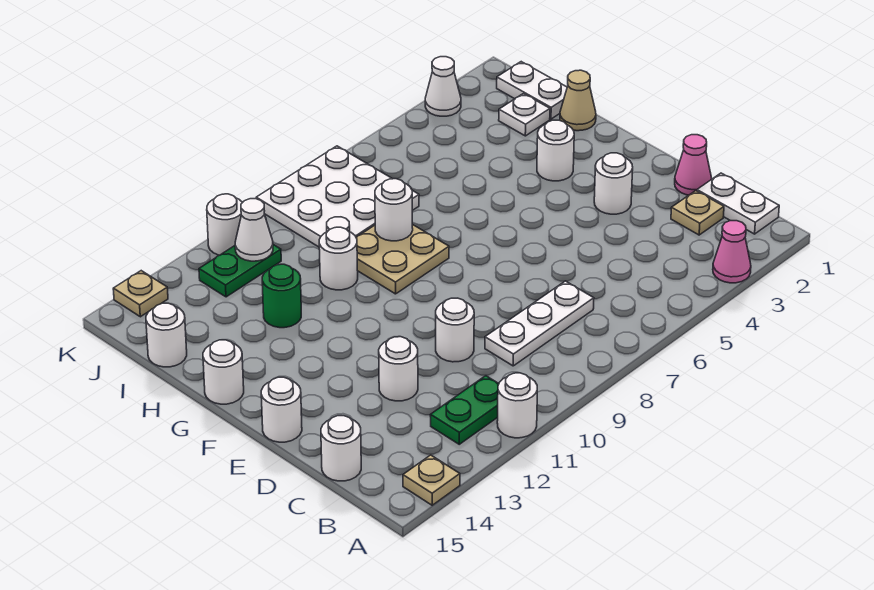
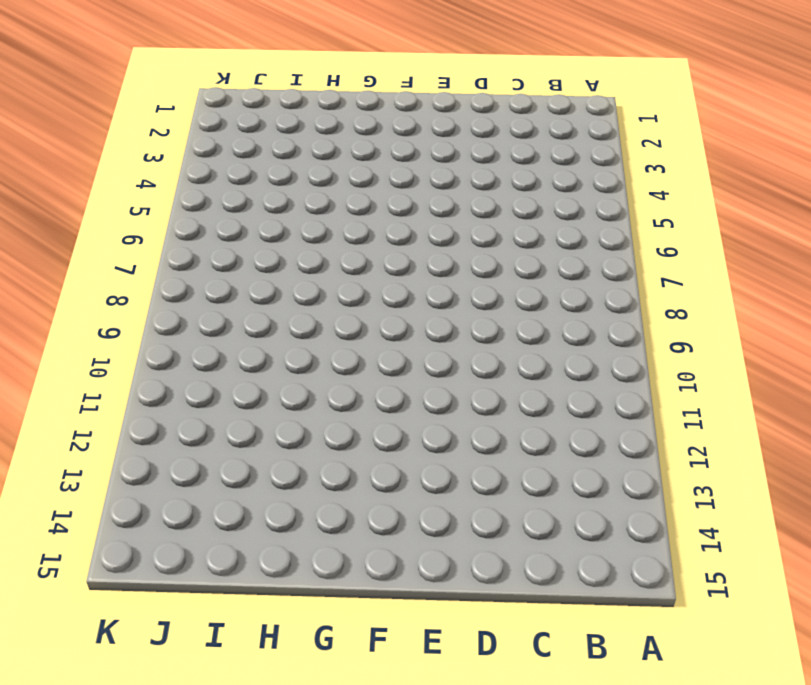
none -> pink 1x1 cone [713,221,751,283]
none -> white 1x1 round brick [497,373,537,438]
none -> tan 1x1 plate [403,455,460,505]

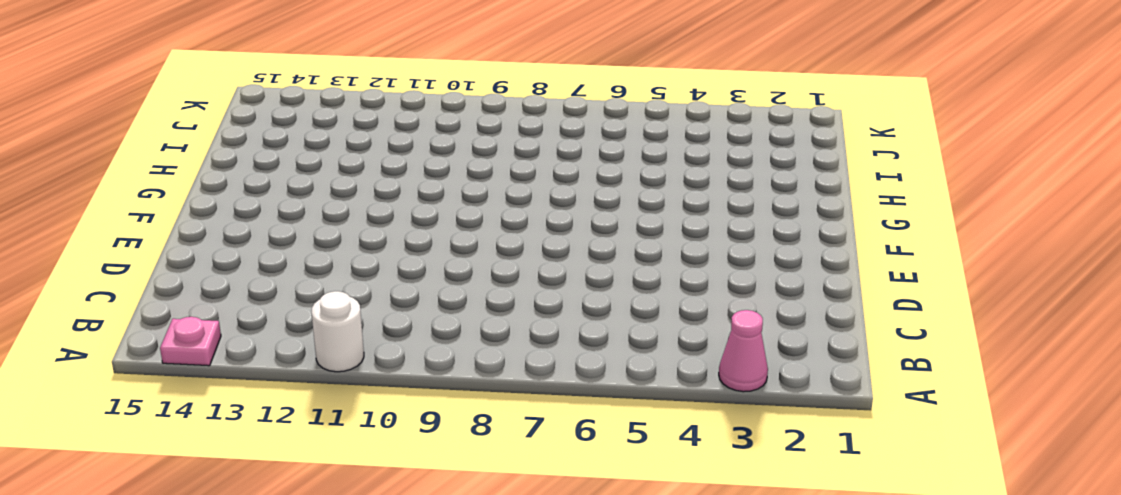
pink 1x1 plate [160,317,221,366] -> tan 1x1 plate [403,455,460,505]
none -> white 1x2 plate [697,173,779,234]
none -> green 1x2 plate [430,376,499,444]
none -> tan 1x1 plate [671,191,724,235]

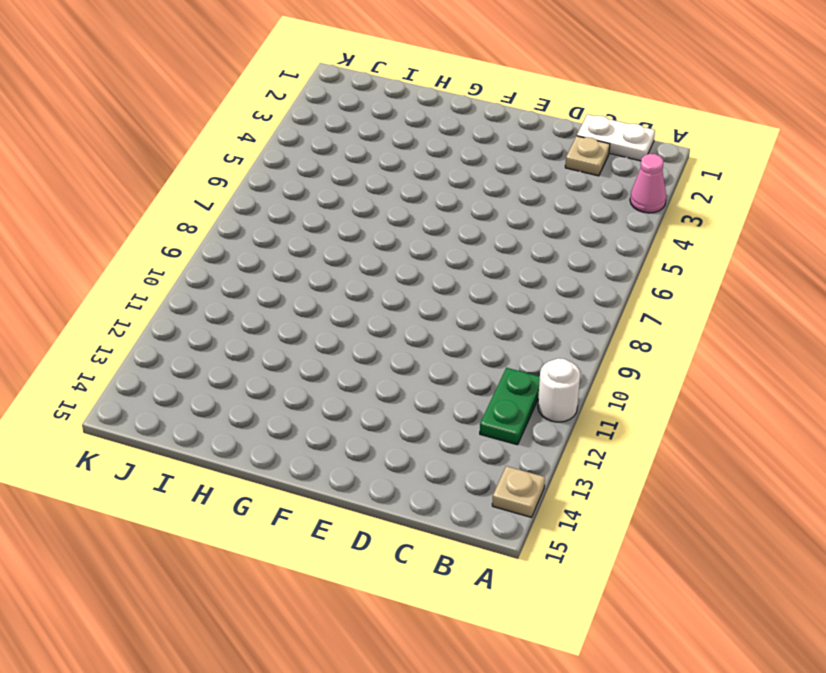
none -> white 1x3 plate [485,281,594,366]
none -> white 1x1 round brick [321,416,361,481]
none -> pink 1x1 cone [675,135,712,195]

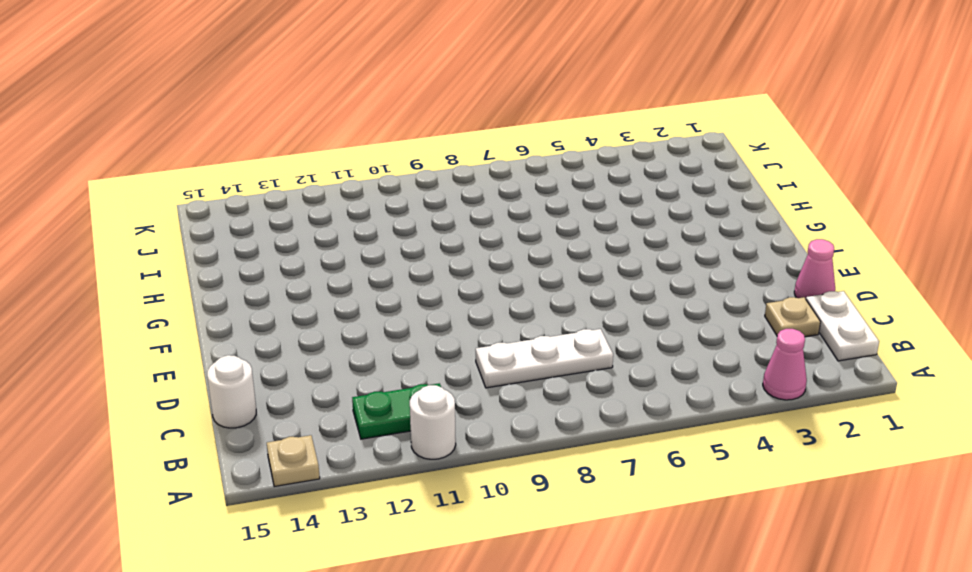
none -> white 1x1 round brick [436,298,474,362]
none -> white 1x1 round brick [379,337,418,401]
none -> white 1x1 round brick [594,153,633,214]

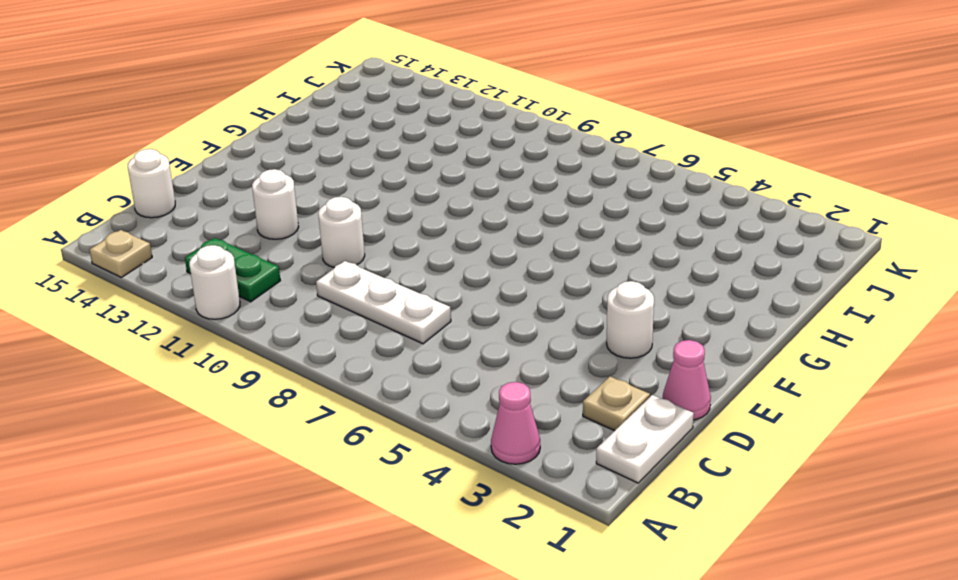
none -> white 1x1 round brick [261,377,302,442]
none -> white 1x1 round brick [537,120,574,181]
none -> tan 2x2 plate [356,224,449,294]

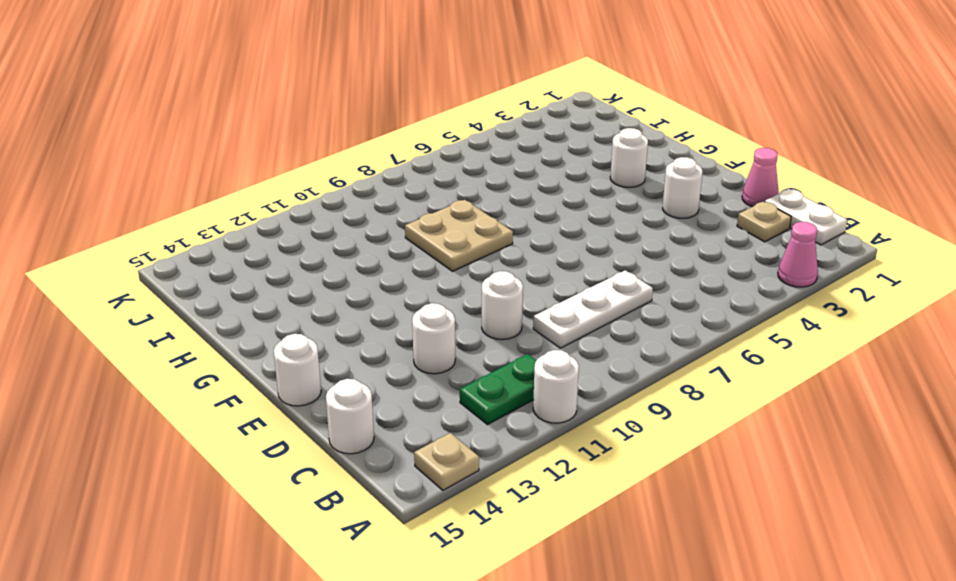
none -> white 1x1 round brick [203,340,244,404]
none -> tan 1x1 cone [560,70,596,131]
none -> white 1x1 round brick [319,227,358,290]

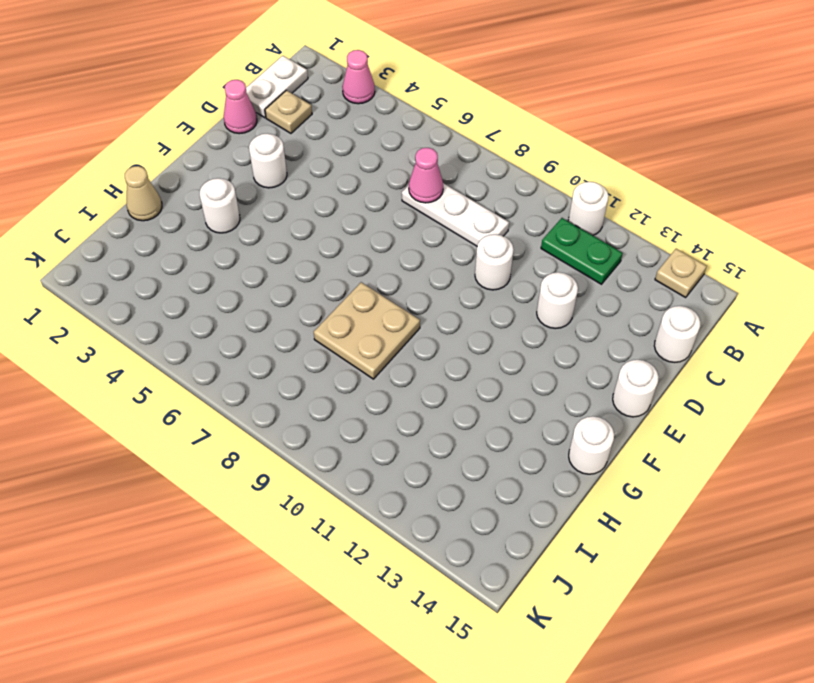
pink 1x1 cone [409,148,443,203] -> none
none -> white 1x1 round brick [319,227,358,290]
none -> green 1x1 round brick [262,264,301,328]
none -> white 1x2 plate [497,62,567,119]

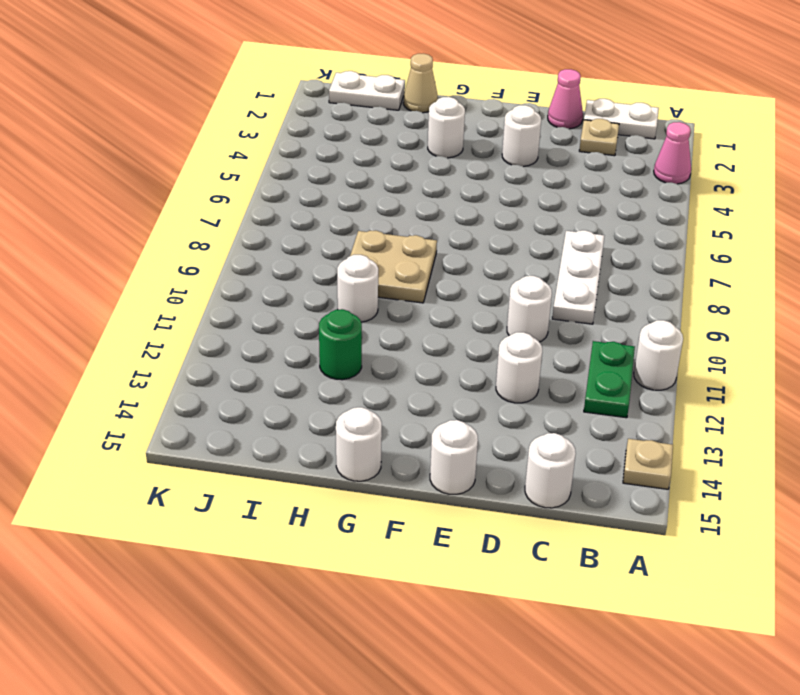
none -> white 1x1 plate [499,94,550,136]
none -> white 3x3 plate [256,146,419,247]
none -> white 1x1 round brick [146,303,187,367]

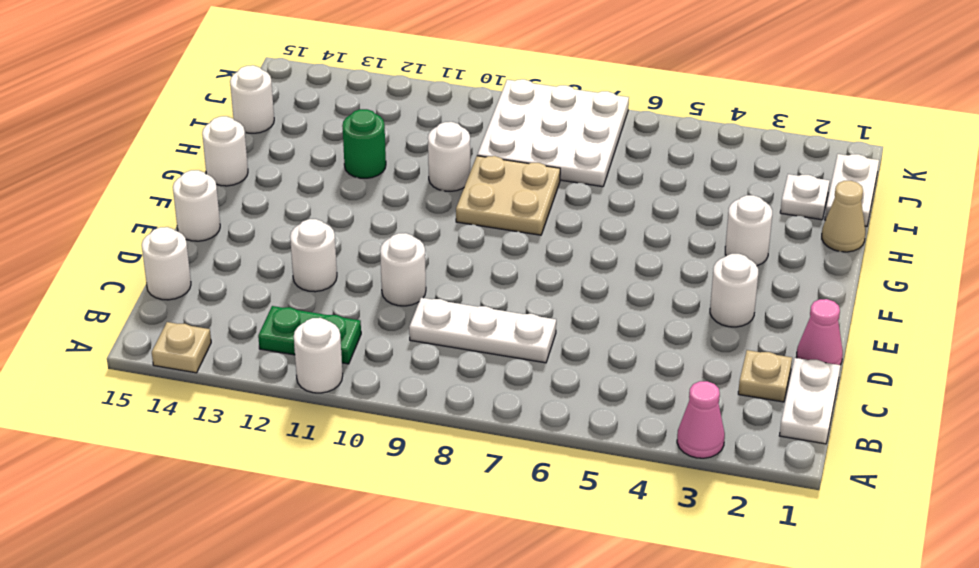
none -> green 1x2 plate [199,245,281,297]
none -> white 1x1 cone [425,57,461,116]
none -> white 1x1 round brick [207,194,243,255]

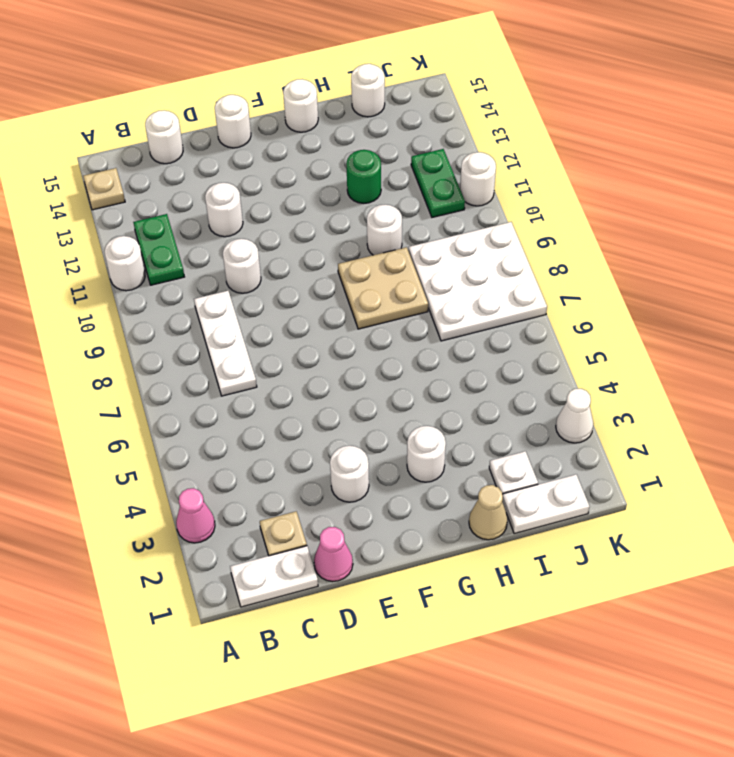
none -> tan 1x1 plate [113,271,168,317]
none -> white 1x1 round brick [375,179,413,241]
none -> white 1x1 cone [235,199,273,261]

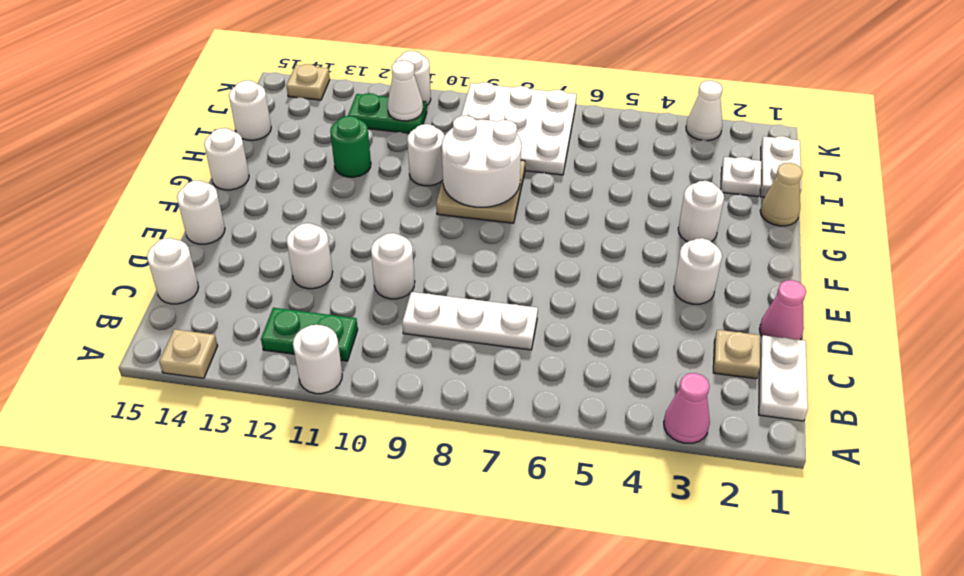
white 2x2 round brick [442,116,521,207] -> white 1x1 round brick [375,179,413,241]

